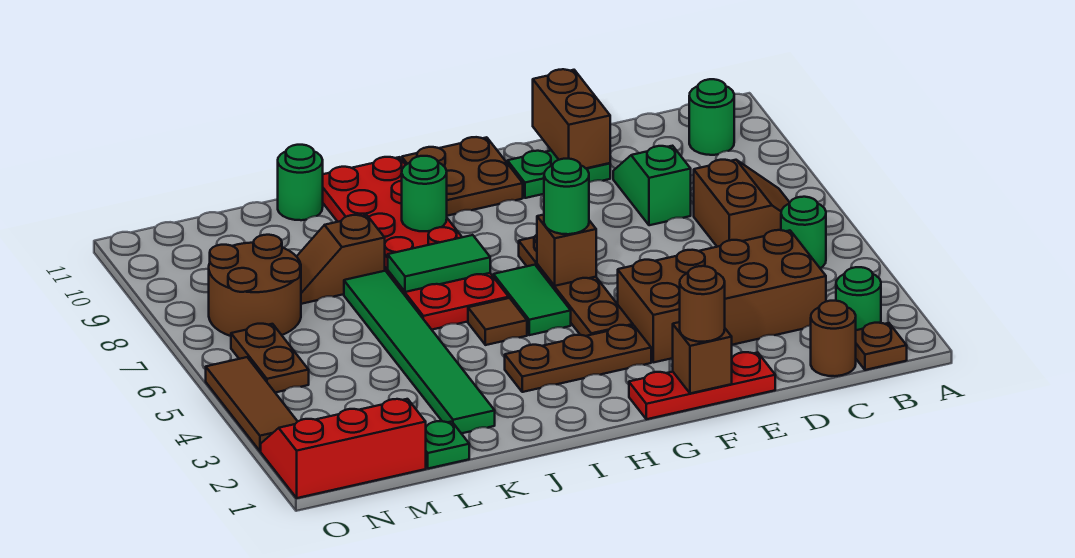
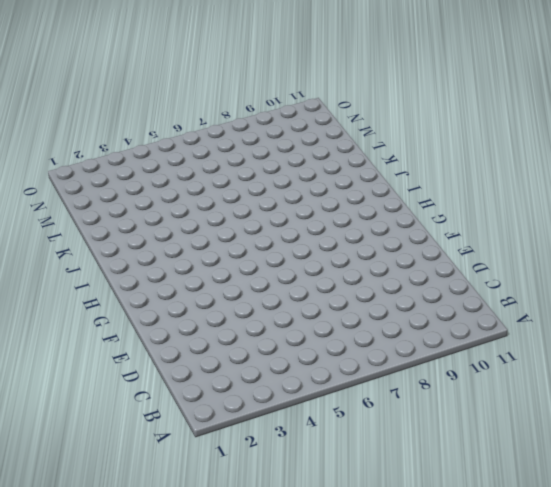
none -> brown 1x1 plate [856,323,907,370]
none -> green 1x1 round brick [836,267,881,330]
none -> green 1x1 round brick [781,197,826,268]
none -> brown 2x2 slope [694,160,790,247]

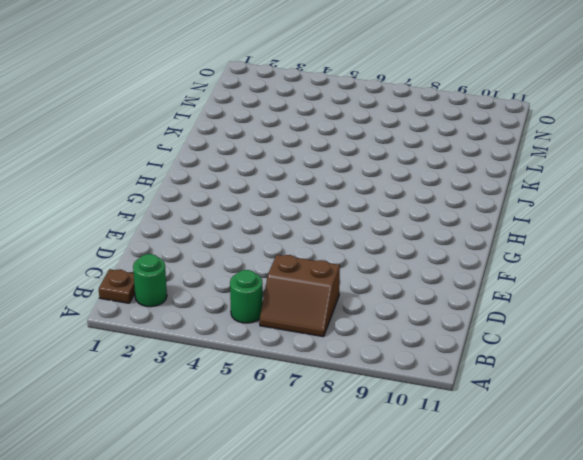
none -> green 1x1 round brick [689,79,734,155]
none -> brown 1x1 round brick [811,301,856,376]
none -> brown 2x4 brick [618,230,826,362]
none -> green 1x2 slope [613,146,691,225]

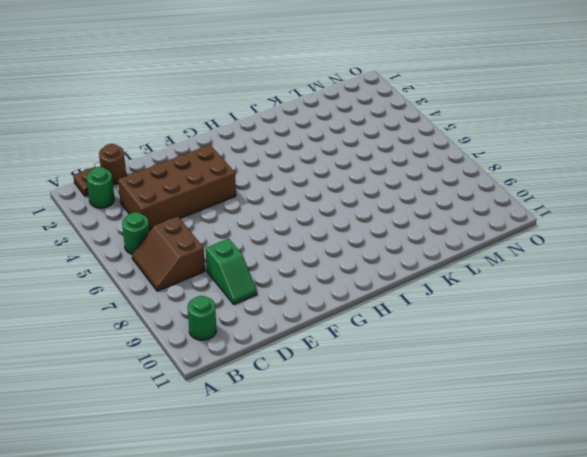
none -> red 1x3 plate [629,352,775,419]
none -> green 1x2 plate [507,150,610,198]
none -> brown 1x3 plate [505,325,651,392]
none -> brown 1x4 plate [519,235,633,336]

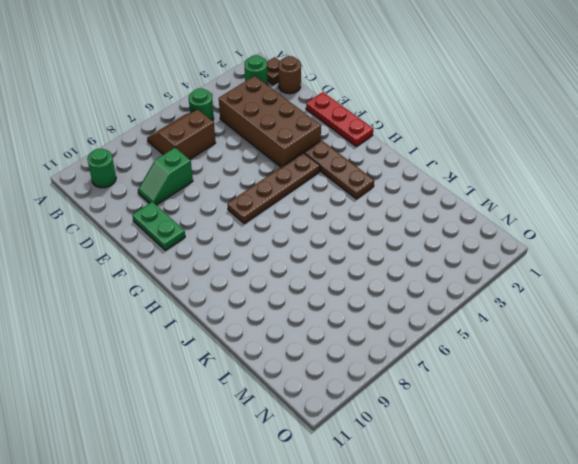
none -> brown 2x2 plate [402,137,523,216]
none -> green 1x2 tile [493,265,571,335]
none -> brown 1x1 tile [468,298,527,345]
none -> red 2x6 plate [323,157,509,330]

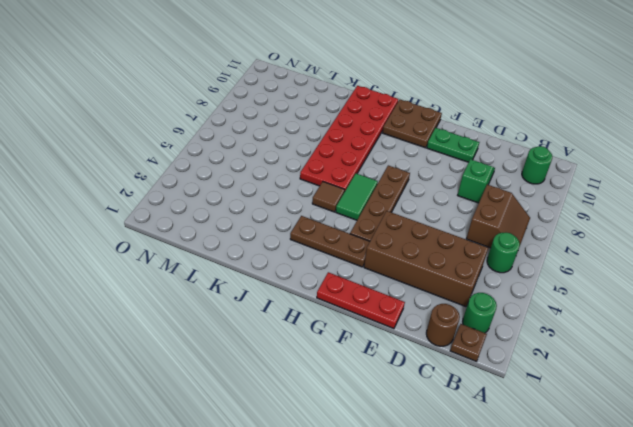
none -> green 1x6 tile [344,271,495,433]
none -> brown 1x2 slope [297,215,385,304]
none -> green 1x1 round brick [278,145,323,220]
none -> green 1x1 plate [426,421,469,469]

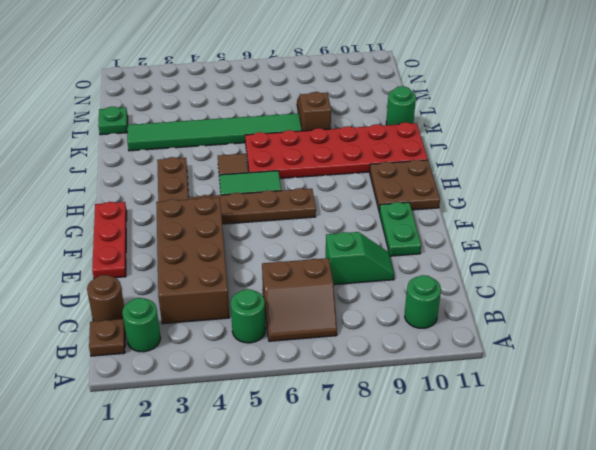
none -> red 2x3 slope [261,399,426,498]
none -> brown 2x2 round brick [209,235,301,336]
none -> brown 1x2 plate [231,324,309,393]
none -> brown 1x3 tile [206,357,298,451]

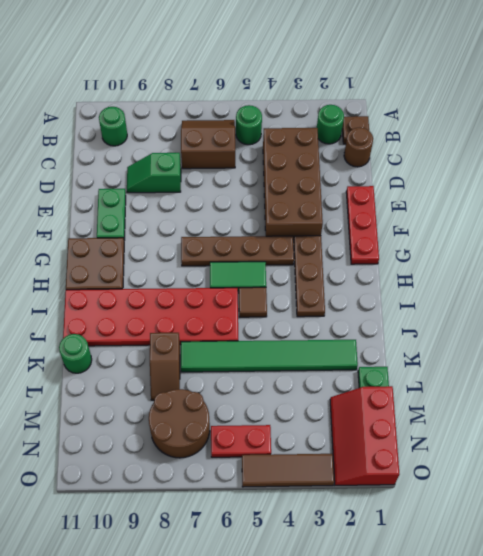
red 1x2 plate [211,425,271,457] -> brown 1x2 plate [231,324,309,393]
none -> brown 1x2 brick [533,69,610,168]
none -> brown 1x1 brick [673,322,732,393]
none -> brown 1x1 brick [537,215,596,286]
none -> green 1x2 tile [388,235,490,292]

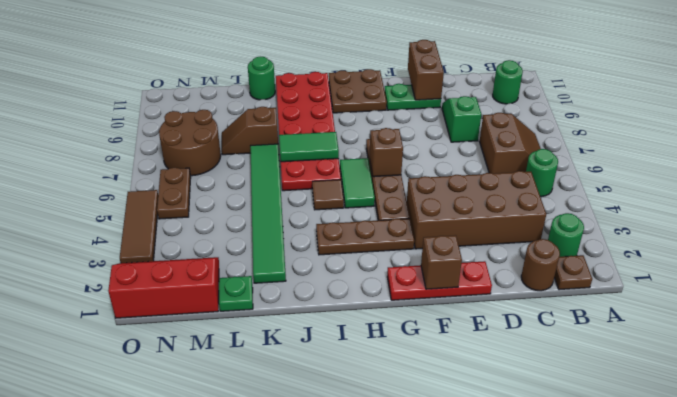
none -> green 1x1 round brick [402,156,447,231]
none -> brown 1x1 round brick [680,266,725,342]
none -> green 1x1 round brick [544,159,589,234]

